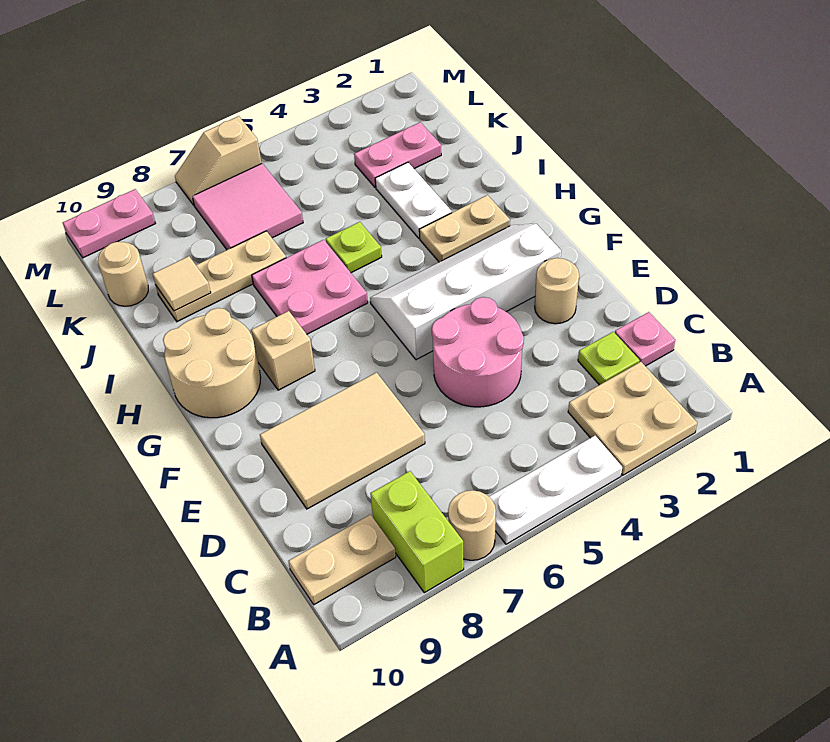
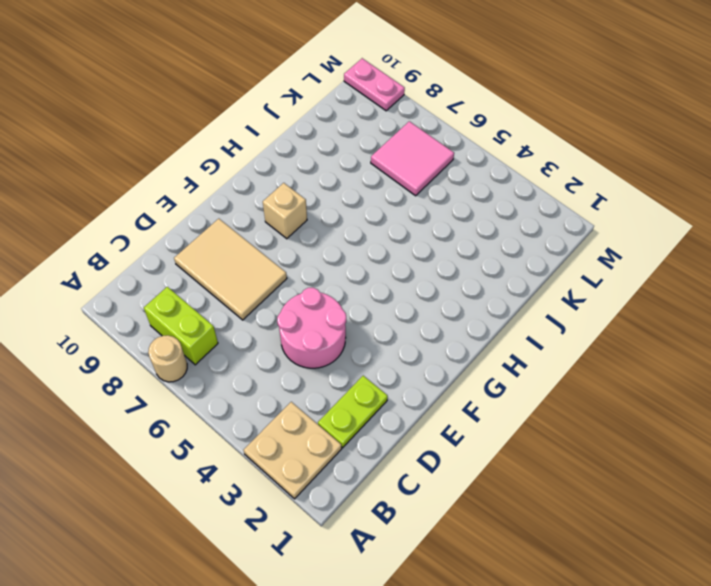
lime 1x2 brick [144,287,218,365] -> lime 1x2 brick turned to [370,471,464,593]
lime 1x2 plate [318,376,388,448] -> lime 1x1 plate [578,332,640,385]
none -> white 1x3 plate [489,436,622,544]
none -> tan 1x2 plate [289,514,396,605]
none -> pink 1x1 plate [615,312,675,366]

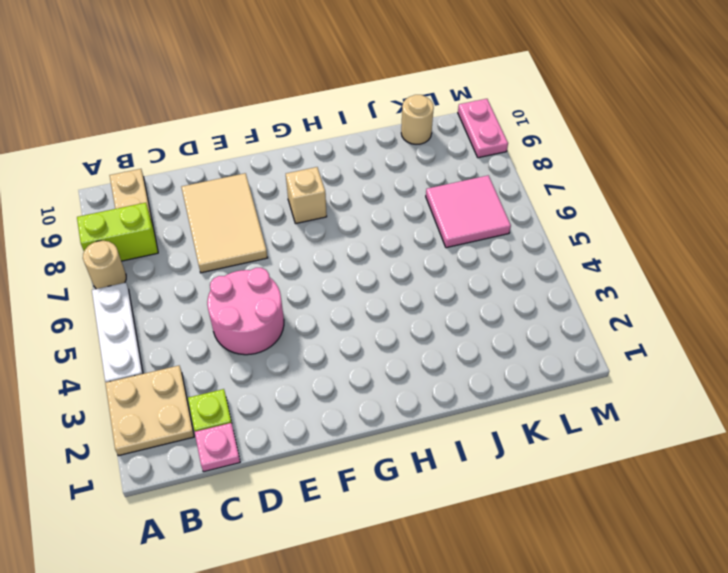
none -> tan 1x1 round brick [535,258,579,324]
none -> white 2x4 slope [370,224,561,360]
none -> tan 2x2 round brick [163,308,261,418]

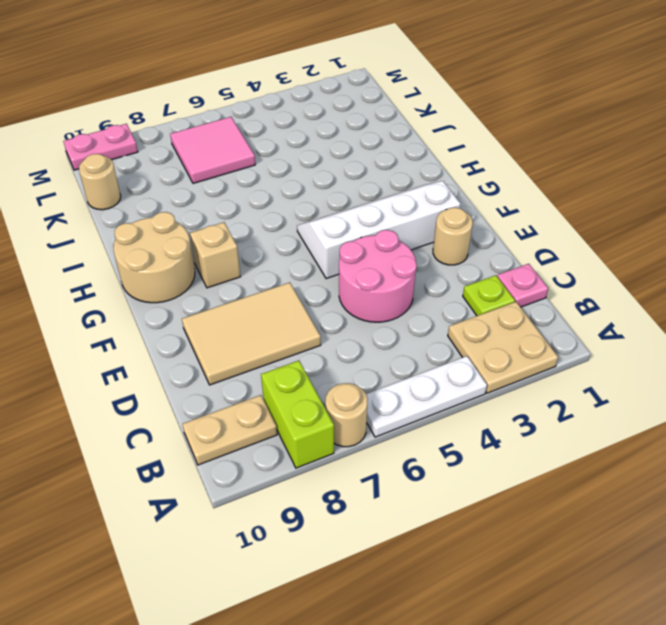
none -> tan 1x2 plate [419,195,510,262]
none -> pink 2x2 plate [252,240,368,334]
none -> white 1x2 plate [375,162,452,238]

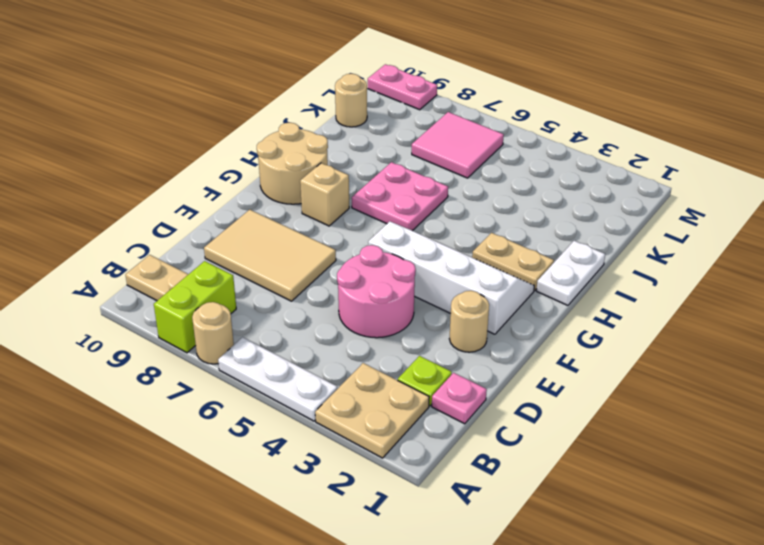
white 1x2 plate [536,241,605,305] -> white 1x2 plate moved to [375,162,452,238]
none -> lime 1x1 plate [326,222,382,273]
none -> tan 1x3 plate [156,231,286,322]
none -> pink 1x2 plate [354,122,441,188]

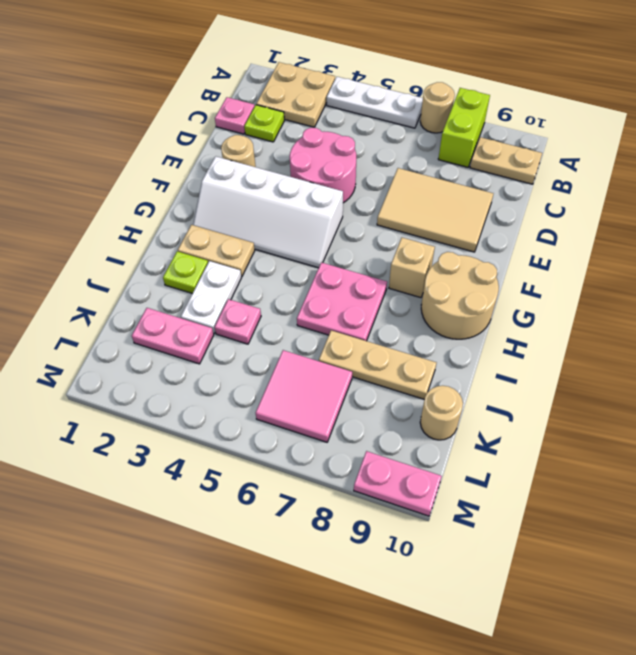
lime 1x1 plate [163,251,208,293] -> lime 1x1 plate moved to [326,222,382,273]
pink 1x1 plate [215,299,261,344] -> none
none -> tan 1x2 slope [175,116,262,205]
none -> tan 1x1 tile [153,256,211,311]

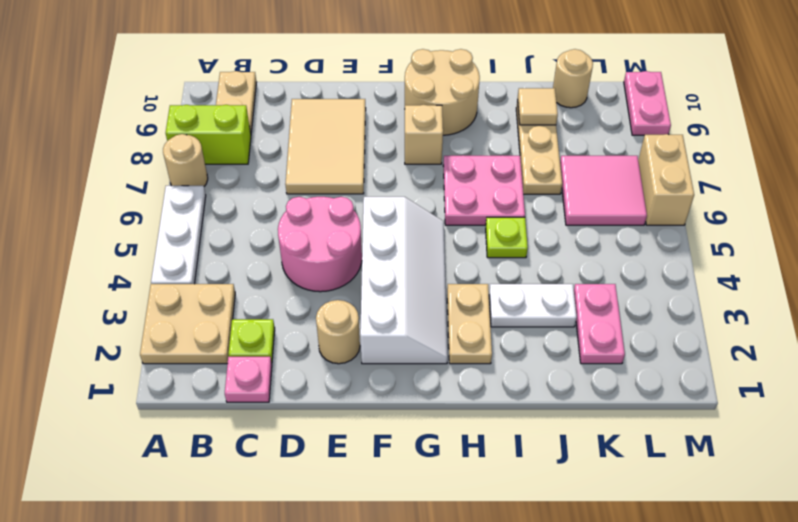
tan 1x2 brick [638,134,694,225] -> tan 1x2 slope [175,116,262,205]

